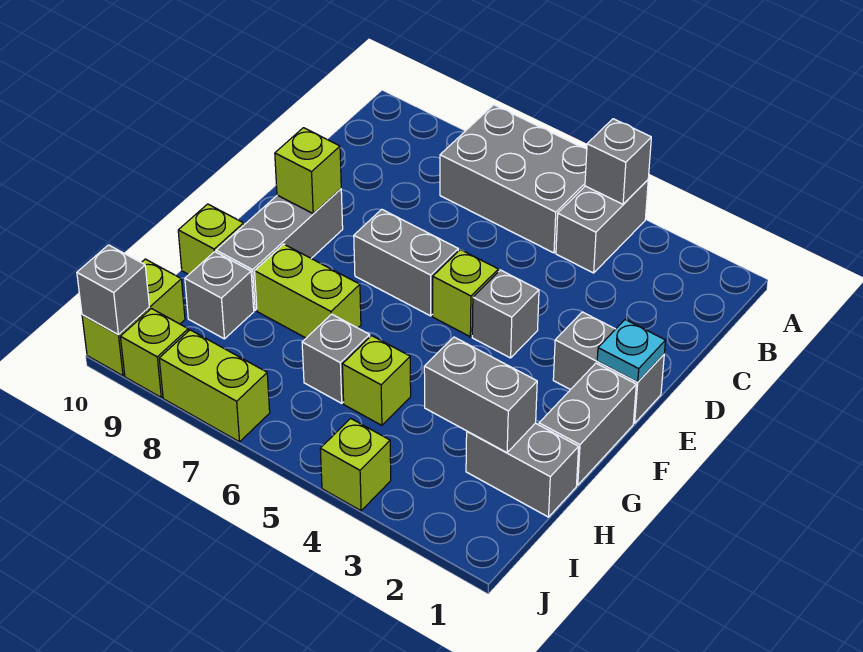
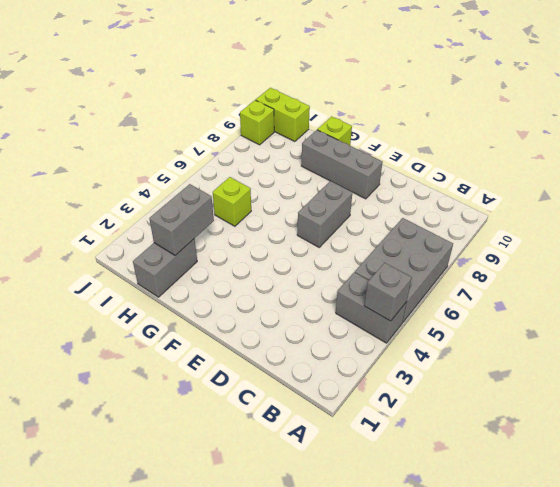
none -> grey 1x2 brick [553,312,664,423]
none -> grey 1x1 brick [472,270,539,358]
none -> lime 1x1 brick [433,250,498,337]

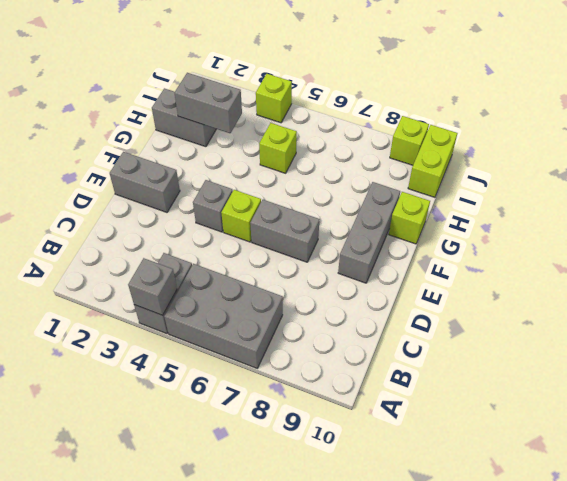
none -> grey 1x2 brick [539,363,636,485]
none -> lime 1x2 brick [255,244,361,338]
none -> grey 1x1 brick [302,314,370,403]

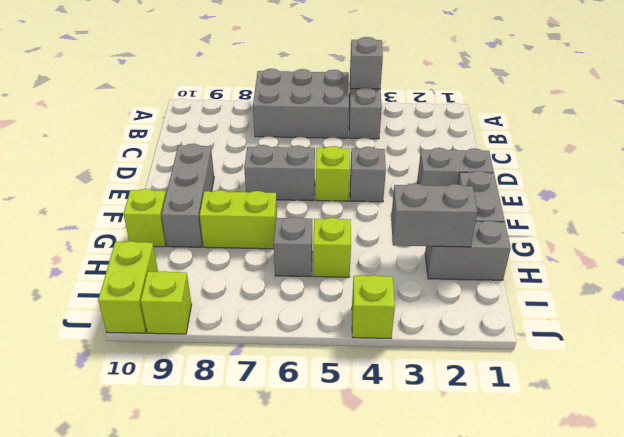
none -> grey 1x1 brick [185,252,254,339]
none -> lime 1x2 brick [159,330,270,442]
none -> cyan 1x1 plate [597,320,666,382]

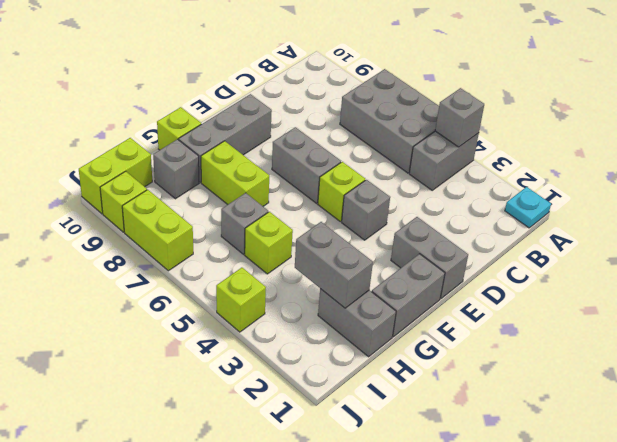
cyan 1x1 plate [505,187,551,228] -> cyan 1x1 plate moved to [597,320,666,382]
none -> lime 1x1 brick [275,128,341,214]
none -> grey 1x1 brick [77,245,149,334]

